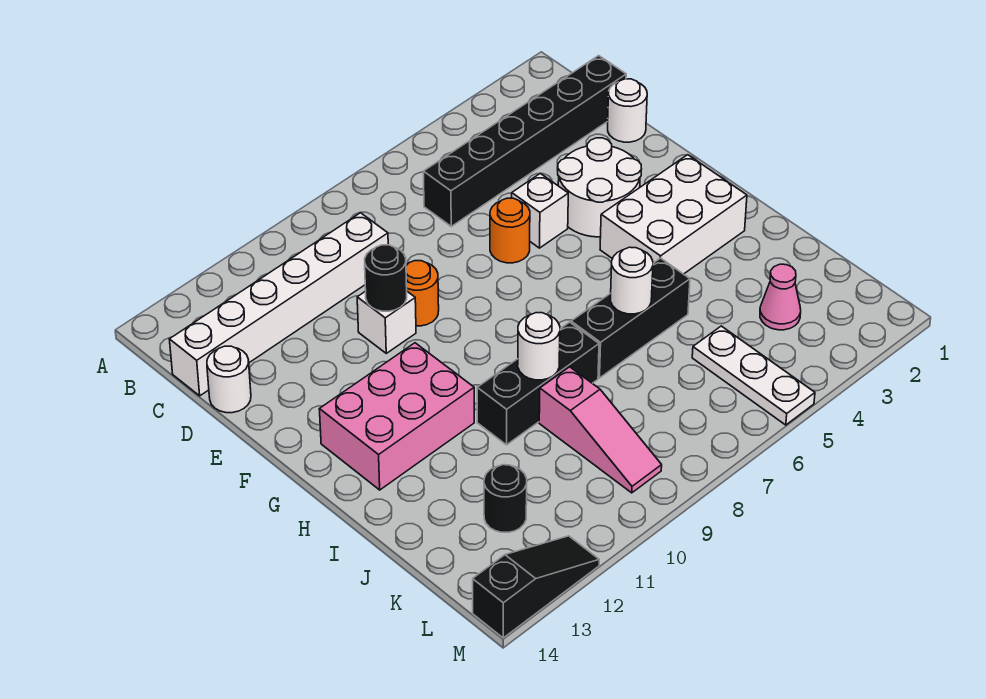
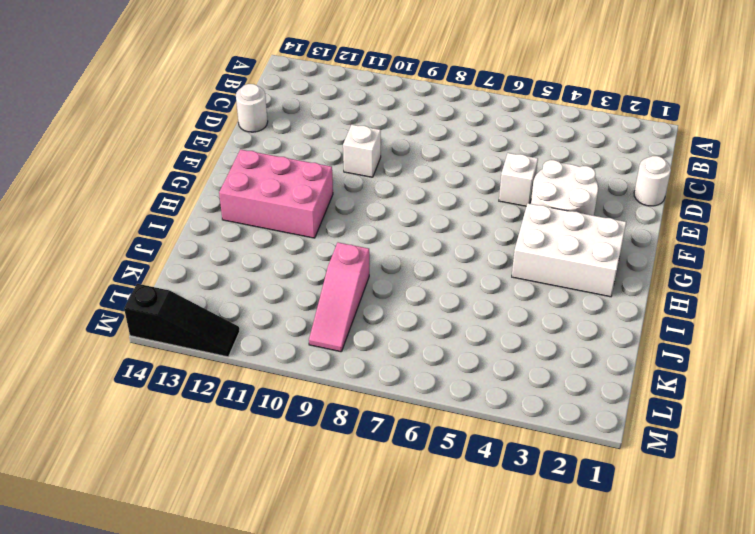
none -> black 1x6 brick [423,56,626,226]
none -> white 1x6 brick [169,213,388,396]
none -> orange 1x1 round brick [490,198,530,263]

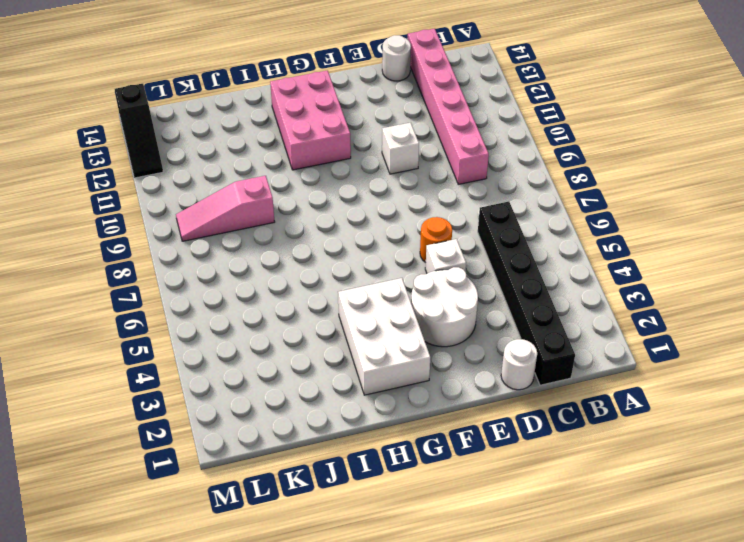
pink 1x6 brick [408,29,489,184] -> white 1x6 brick [169,213,388,396]
none -> orange 1x1 round brick [406,261,439,326]
none -> black 1x3 brick [571,258,690,378]
none -> black 1x3 brick [477,322,599,445]

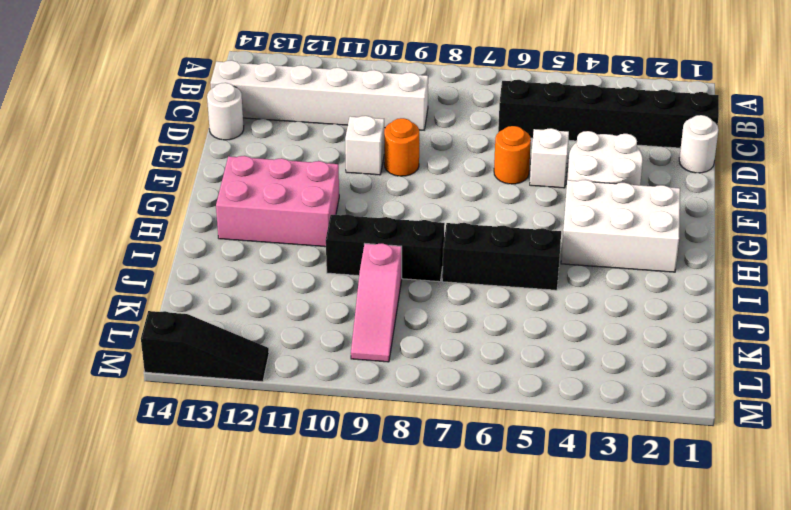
none -> pink 1x1 cone [760,264,801,330]
none -> white 1x3 plate [692,326,815,425]
none -> black 1x1 round brick [484,465,527,532]

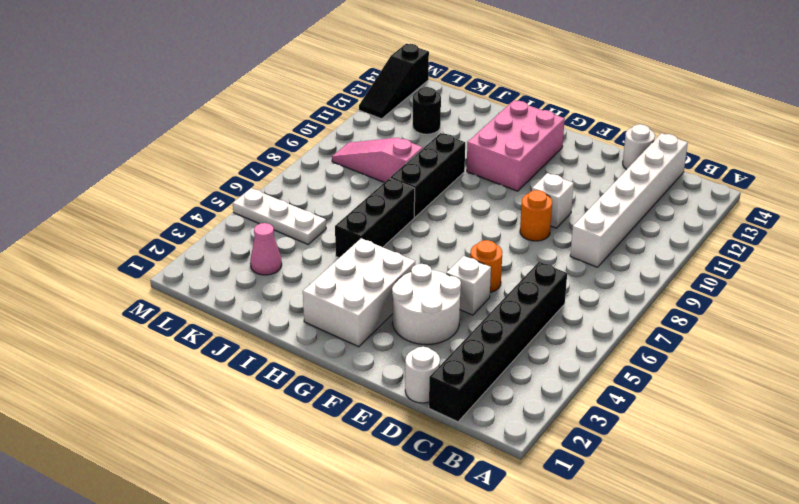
none -> black 1x1 round brick [365,245,407,311]
none -> white 1x1 round brick [611,247,653,314]
none -> white 1x1 round brick [518,313,560,380]

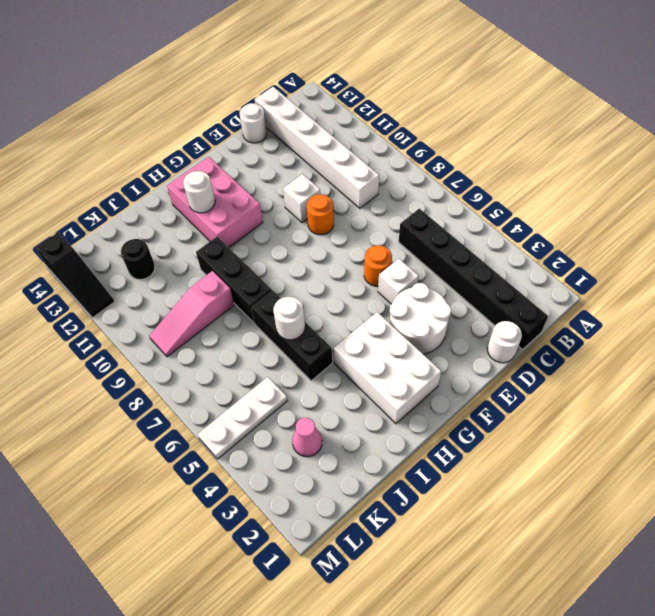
white 1x1 round brick [183,171,215,213] -> white 1x1 round brick moved to [518,313,560,380]
none -> black 1x1 round brick [365,245,407,311]

